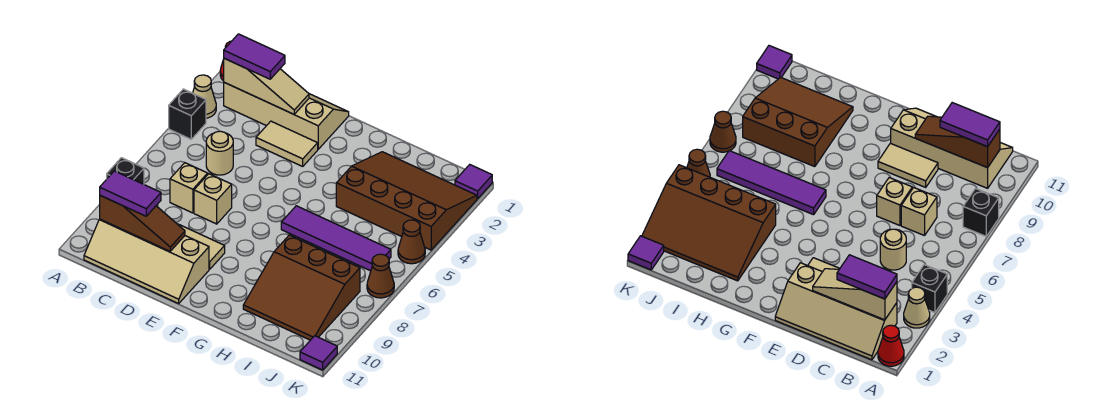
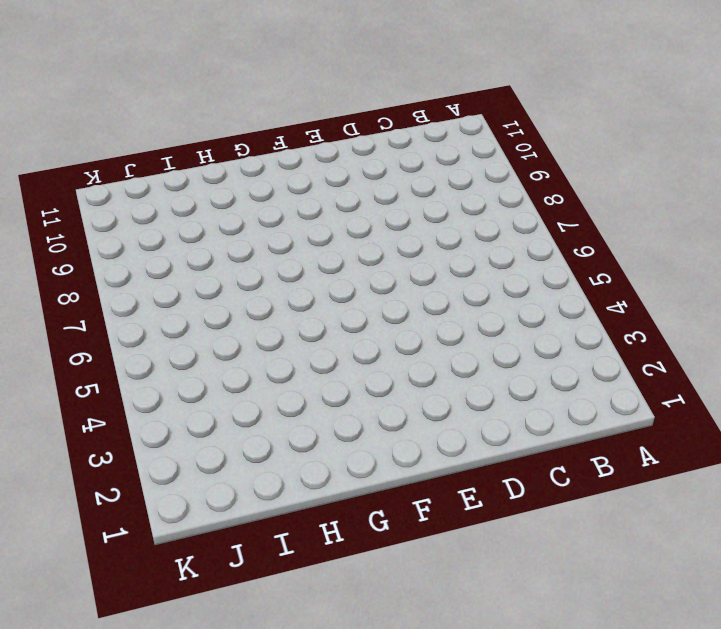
none -> red 1x1 cone [878,325,904,366]
none -> tan 1x1 cone [193,75,216,118]
none -> black 1x1 brick [169,89,206,139]

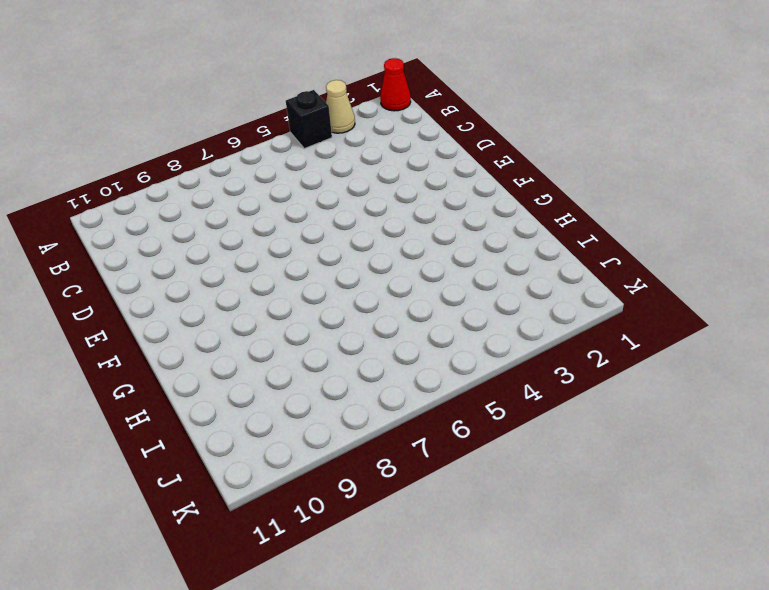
none -> black 1x1 brick [107,158,144,184]
none -> tan 2x4 slope [224,82,349,149]
none -> tan 2x4 slope [84,219,209,303]

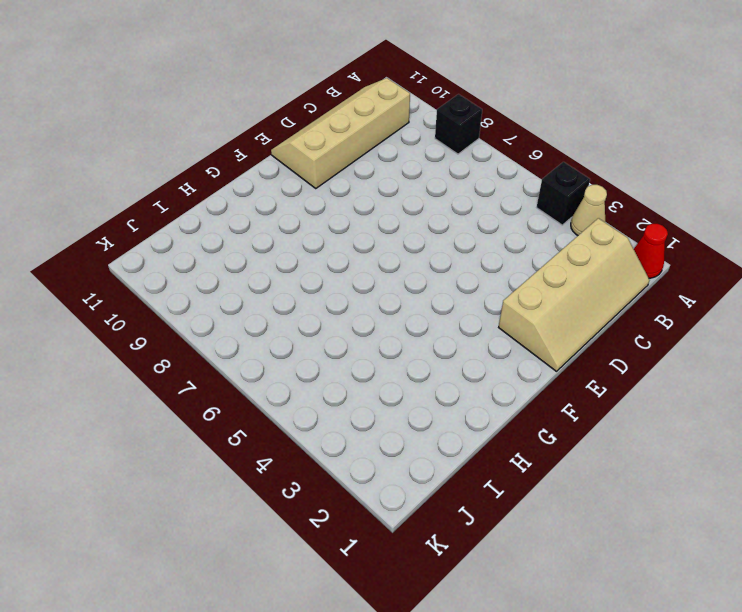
none -> tan 1x1 round brick [206,131,233,175]
none -> tan 1x1 brick [170,163,208,213]
none -> tan 1x2 tile [256,121,318,166]

